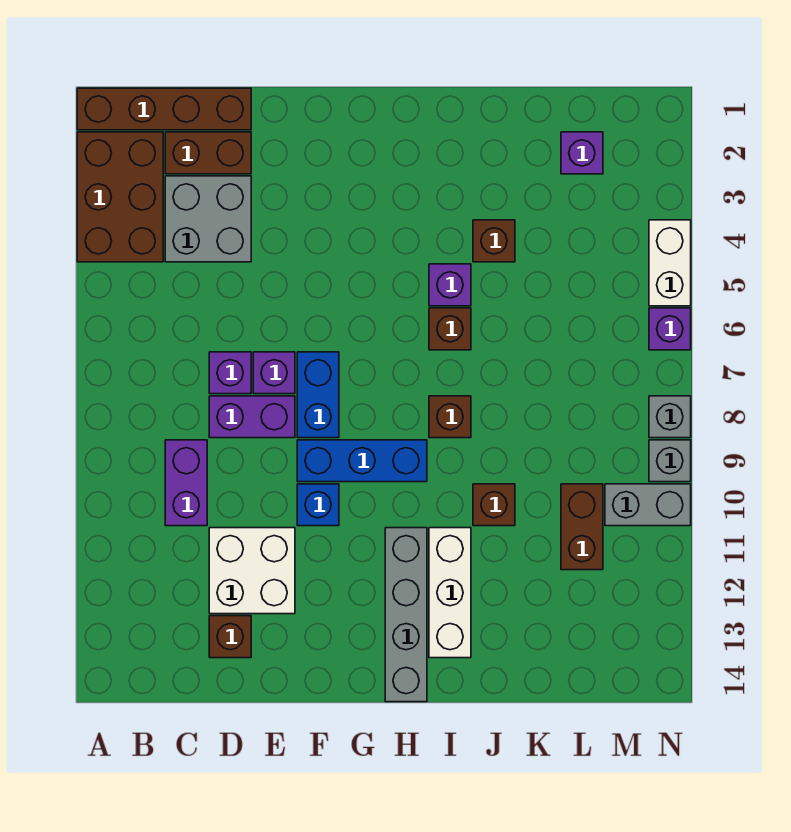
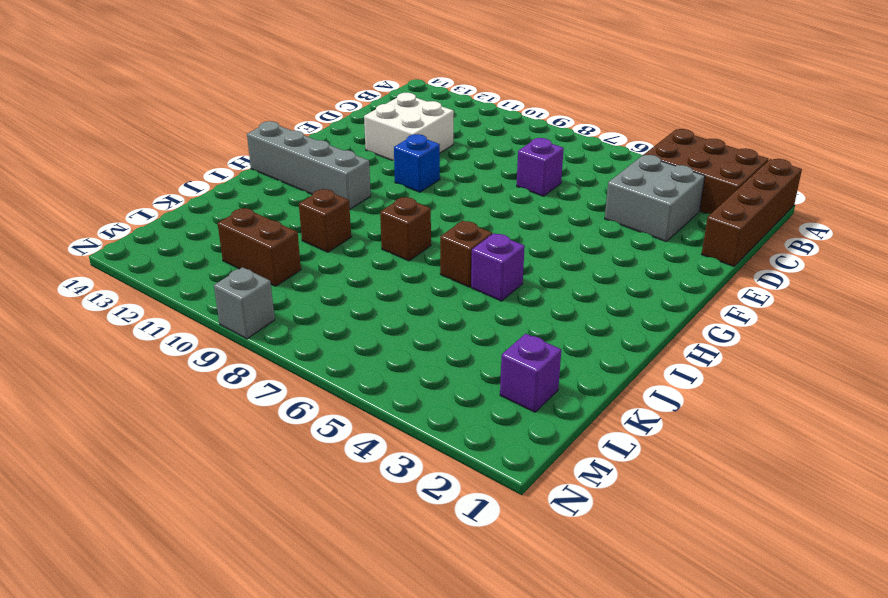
none -> brown 1x2 brick [165,132,251,174]
none -> purple 1x2 brick [165,440,207,526]
none -> purple 1x2 brick [209,396,295,438]

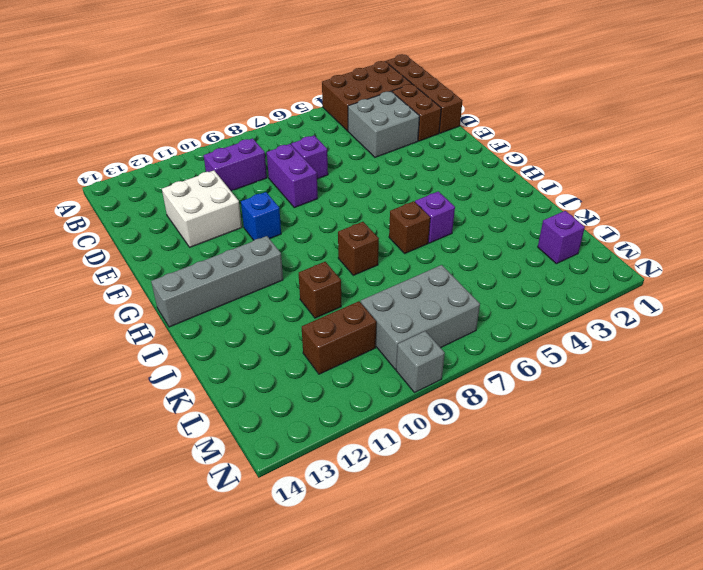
grey 2x3 brick [360,265,480,369] -> none
none -> brown 1x1 brick [209,616,251,658]
none -> purple 1x1 brick [253,352,295,394]
none -> blue 1x2 brick [297,352,339,438]

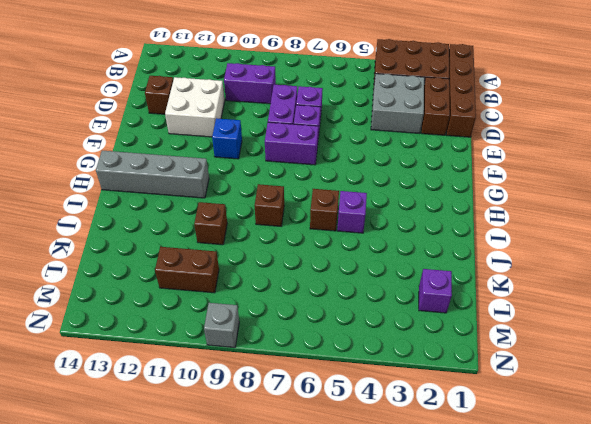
purple 1x2 brick [265,122,318,165] -> blue 1x2 brick [297,352,339,438]
none -> blue 1x3 brick [297,440,427,482]
none -> white 1x3 brick [429,528,471,658]
none -> brown 1x1 brick [473,220,515,262]

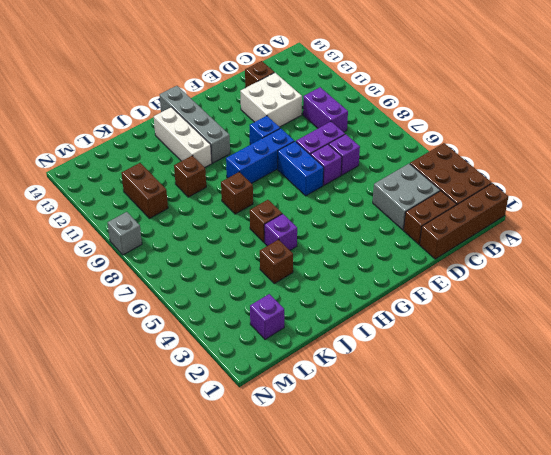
none -> grey 1x2 brick [605,484,691,526]
none -> white 1x2 brick [649,220,691,306]
none -> purple 1x1 brick [649,308,691,350]

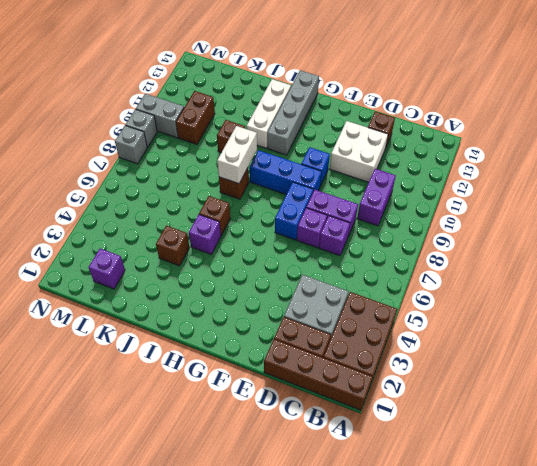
white 1x2 brick [217,126,257,184] -> white 1x2 brick moved to [649,220,691,306]
none -> purple 1x1 brick [649,308,691,350]

